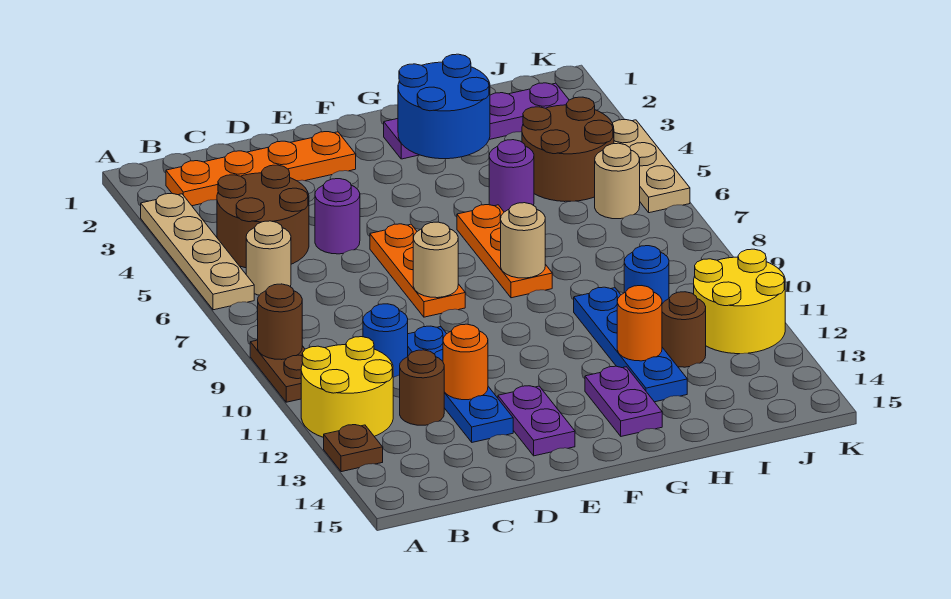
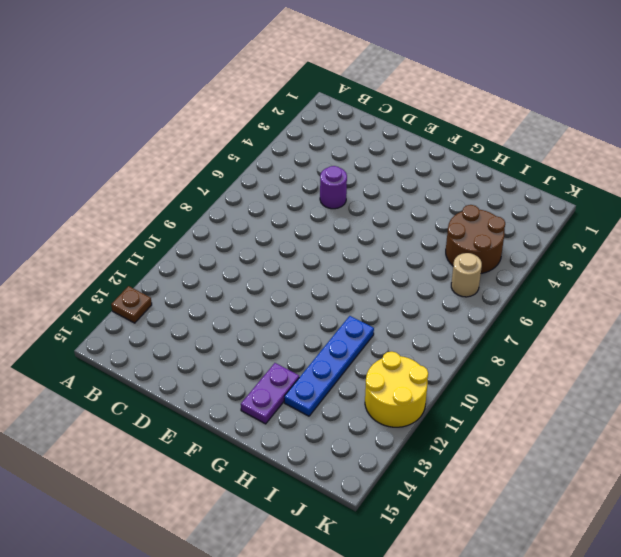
none -> tan 1x4 plate [141,193,254,310]
none -> brown 1x2 plate [250,340,305,402]
none -> yellow 2x2 round brick [301,337,393,437]
none -> orange 1x4 plate [166,132,356,206]

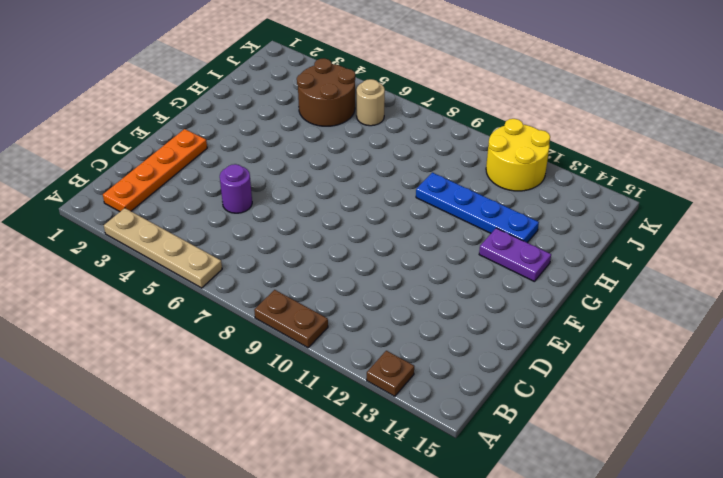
none -> yellow 2x2 round brick [301,337,393,437]
none -> brown 2x2 round brick [217,165,309,268]
none -> tan 1x1 round brick [246,221,291,295]
none -> blue 1x1 round brick [363,304,408,377]

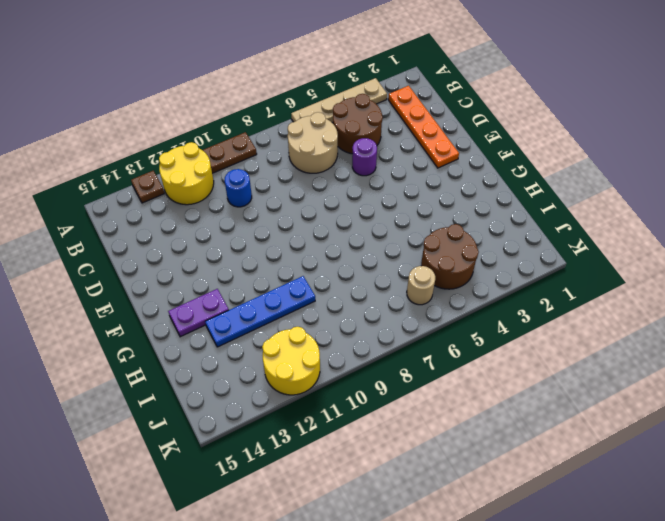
tan 2x2 round brick [288,112,338,173] -> tan 1x1 round brick [246,221,291,295]
none -> brown 1x1 round brick [400,350,444,425]
none -> blue 1x4 plate [408,326,513,442]
none -> orange 1x3 plate [370,224,465,317]
none -> purple 1x2 plate [498,386,575,456]

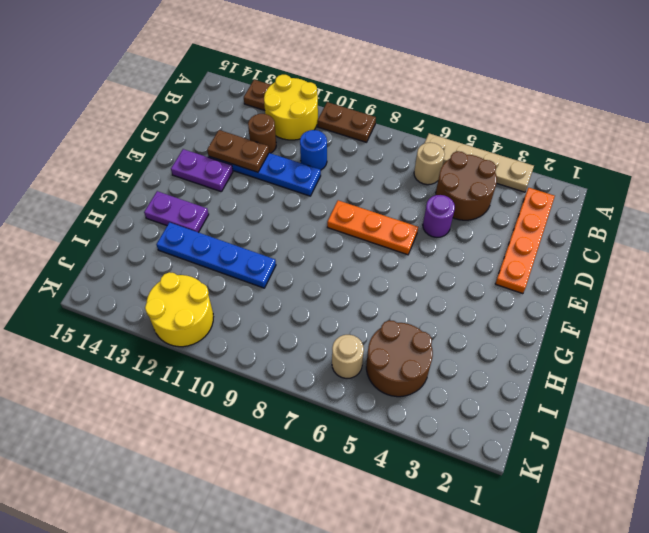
brown 1x2 plate [207,130,269,172] -> orange 1x1 round brick [443,324,488,400]
none -> purple 1x4 plate [384,83,569,159]
none -> orange 1x3 plate [457,205,552,298]
none -> purple 1x1 round brick [489,140,534,212]
none -> blue 1x1 round brick [624,246,669,304]

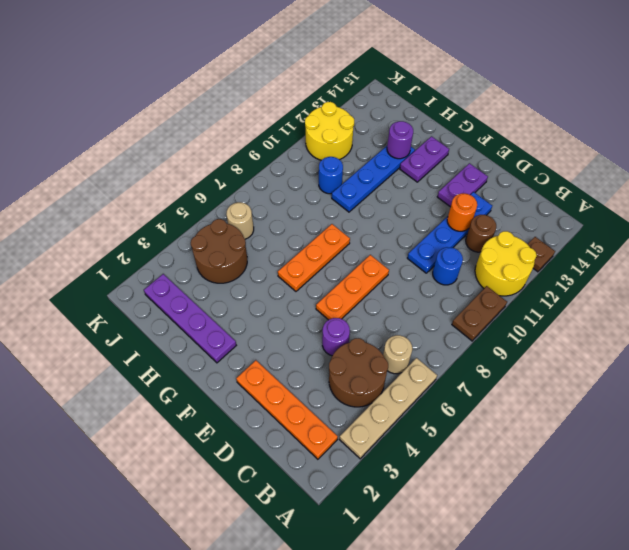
purple 1x1 round brick [387,121,413,159] -> purple 1x1 round brick moved to [489,140,534,212]
none -> brown 1x1 round brick [662,292,706,367]
none -> tan 1x3 plate [613,120,690,213]
none -> brown 1x1 round brick [258,284,302,360]
none -> tan 1x1 round brick [413,222,458,298]

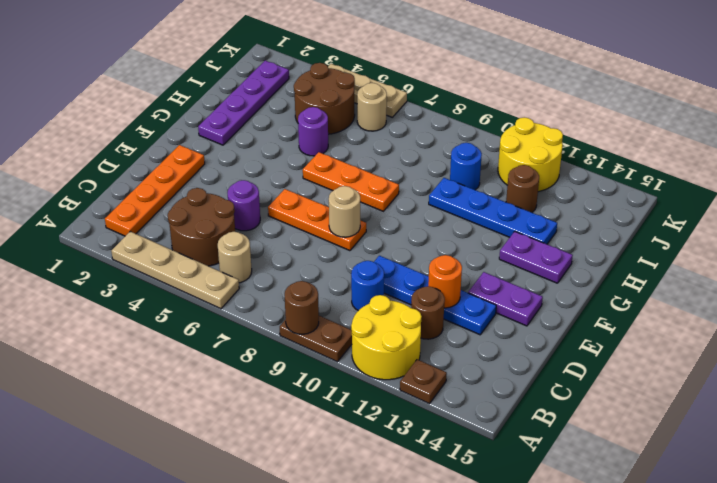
none -> blue 2x2 round brick [398,54,490,159]
none -> tan 1x1 round brick [501,203,545,278]
none -> orange 1x1 round brick [617,286,662,361]

